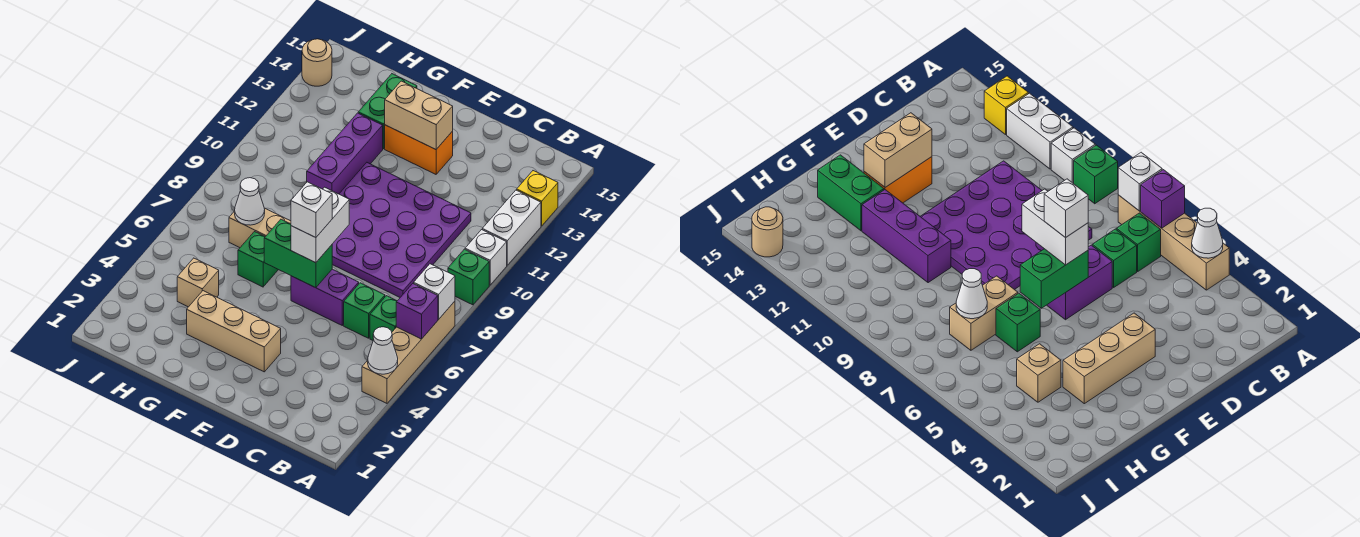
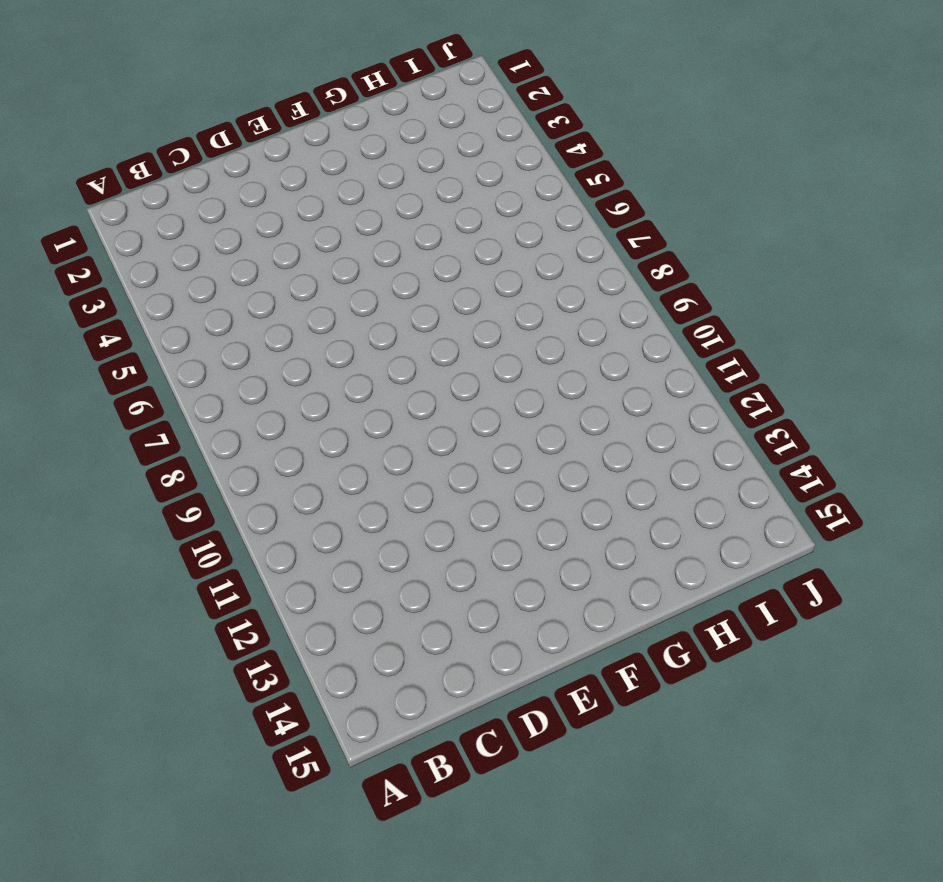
none -> tan 1x4 brick [362,301,455,403]
none -> green 1x1 brick [448,249,489,305]
none -> white 1x1 brick [465,230,507,285]

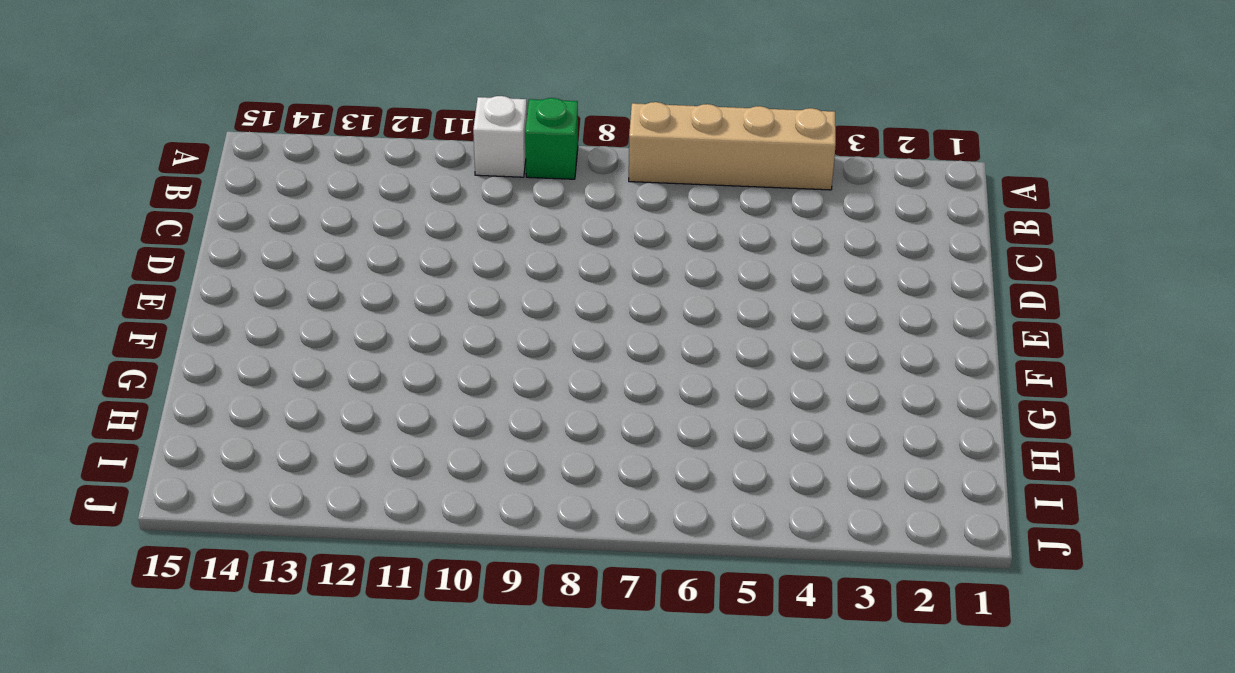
none -> white 1x2 brick [482,190,541,265]
none -> yellow 1x1 brick [517,171,558,226]
none -> green 1x1 brick [370,296,397,340]

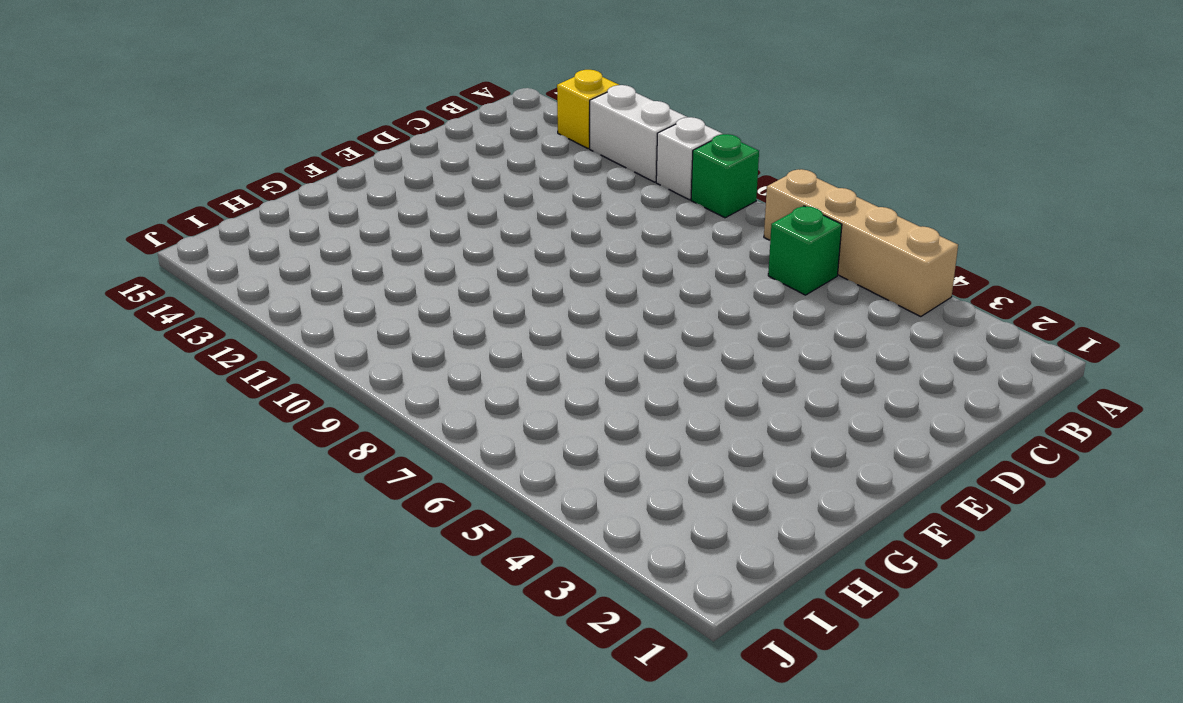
none -> green 1x1 brick [344,283,385,338]
none -> purple 4x4 plate [332,163,471,297]
none -> purple 1x2 brick [291,269,359,325]

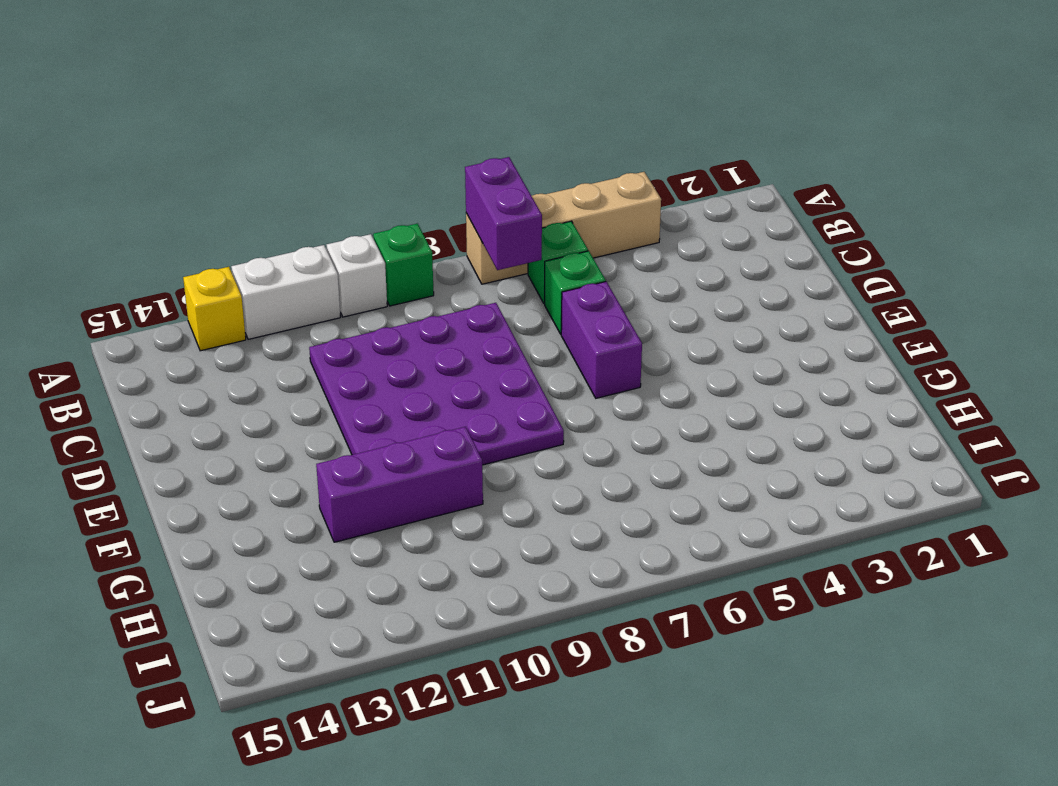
purple 1x2 brick [465,157,542,270] -> white 1x1 brick [414,264,455,319]
none -> tan 1x3 brick [187,291,281,372]
none -> orange 1x2 brick [385,125,453,174]
none -> green 1x1 brick [238,232,278,287]

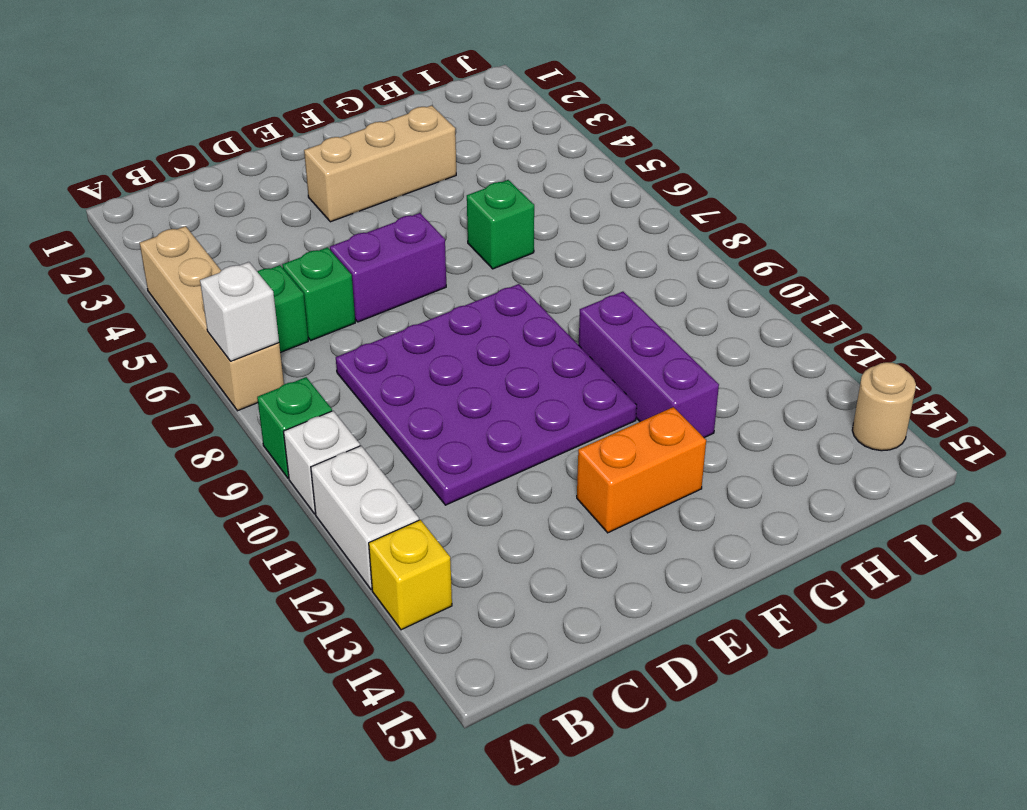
none -> tan 1x2 brick [229,208,291,248]
none -> green 1x2 brick [358,74,417,149]
none -> tan 1x1 brick [177,258,219,307]

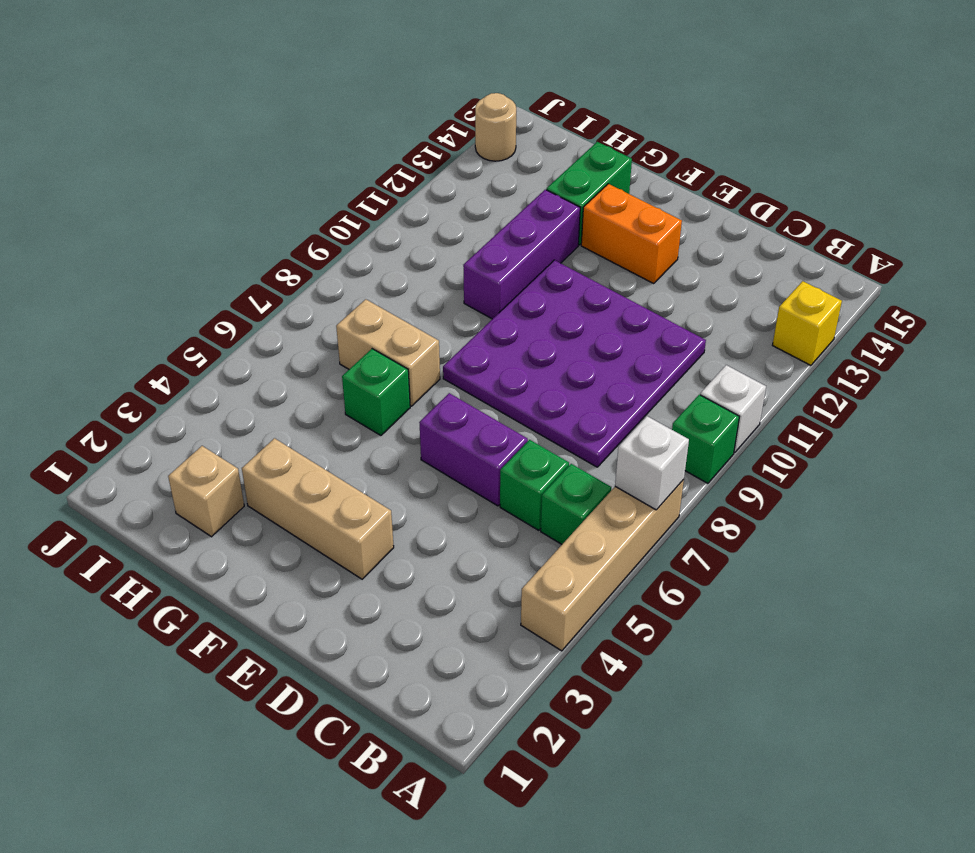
tan 1x1 brick [168,446,244,537] -> tan 1x1 brick moved to [177,258,219,307]
none -> white 1x2 brick [482,190,541,265]
none -> white 1x1 cone [368,327,398,374]
none -> purple 1x1 brick [396,284,438,339]

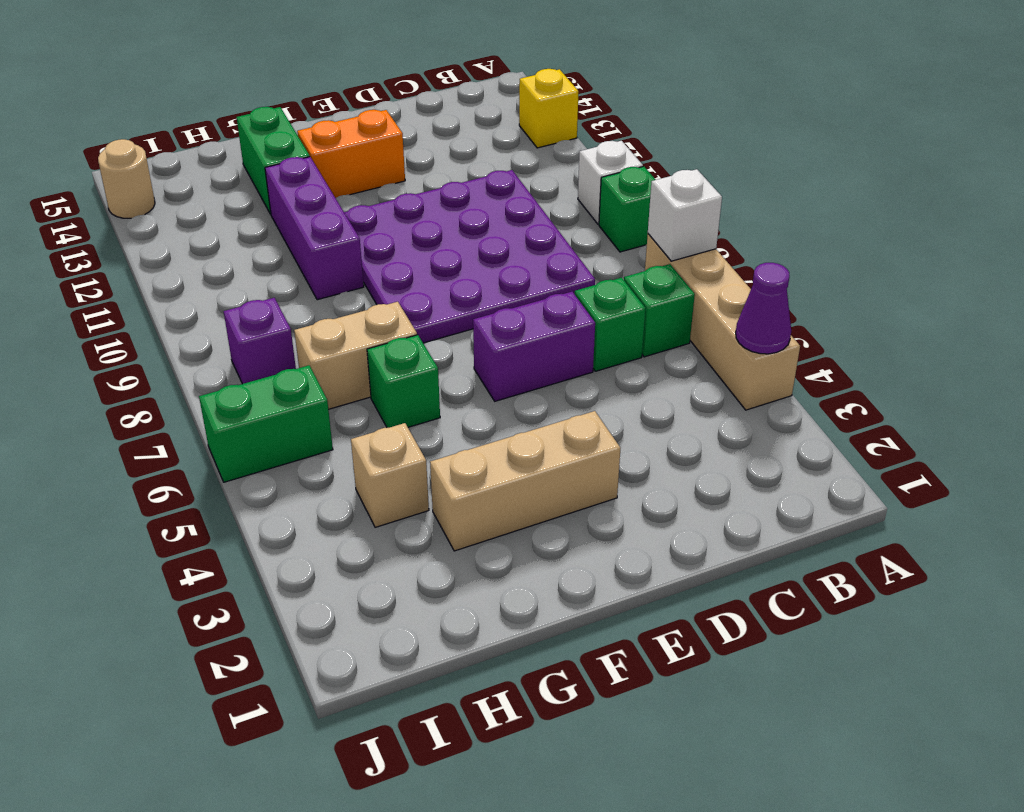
purple 1x1 cone [736,263,791,354] -> white 1x1 cone [368,327,398,374]
green 1x2 brick [199,365,333,482] -> green 1x2 brick moved to [264,219,332,288]
purple 1x1 brick [224,298,296,384] -> purple 1x1 brick moved to [396,284,438,339]
none -> white 1x2 brick [482,190,541,265]
none -> tan 1x2 brick [385,81,453,149]
none -> white 1x1 cone [235,178,265,225]

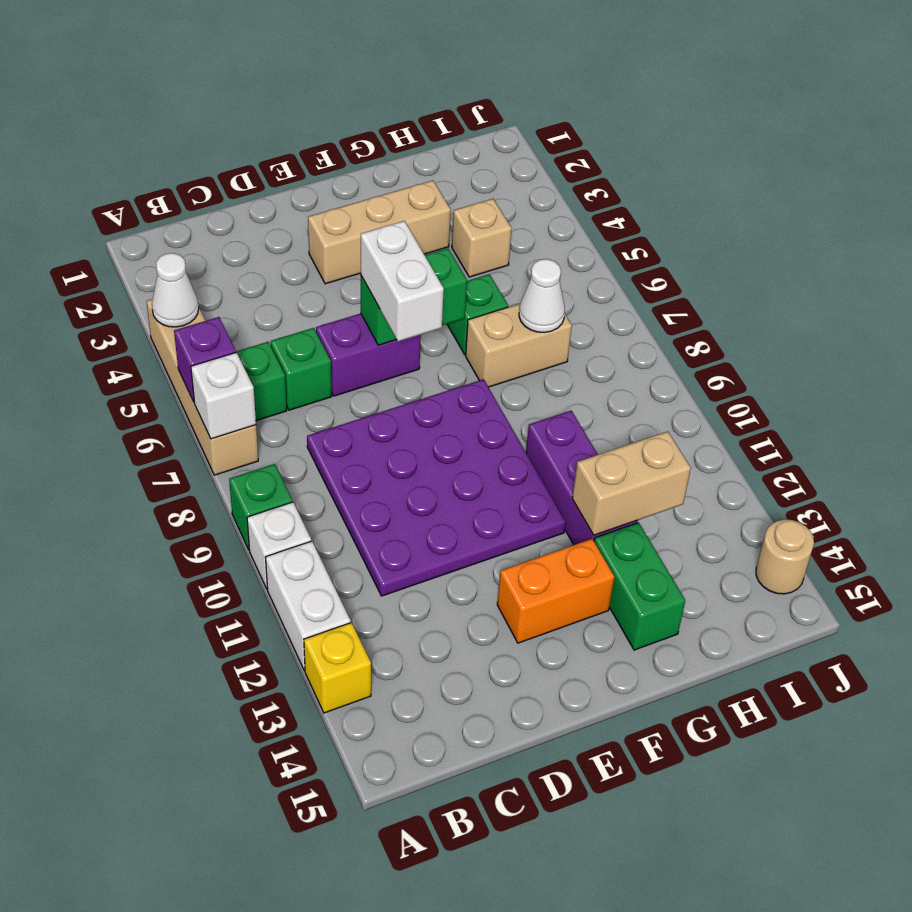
tan 1x2 brick [572,431,691,535] -> tan 1x2 brick moved to [385,81,453,149]
none -> white 1x1 brick [291,182,332,238]

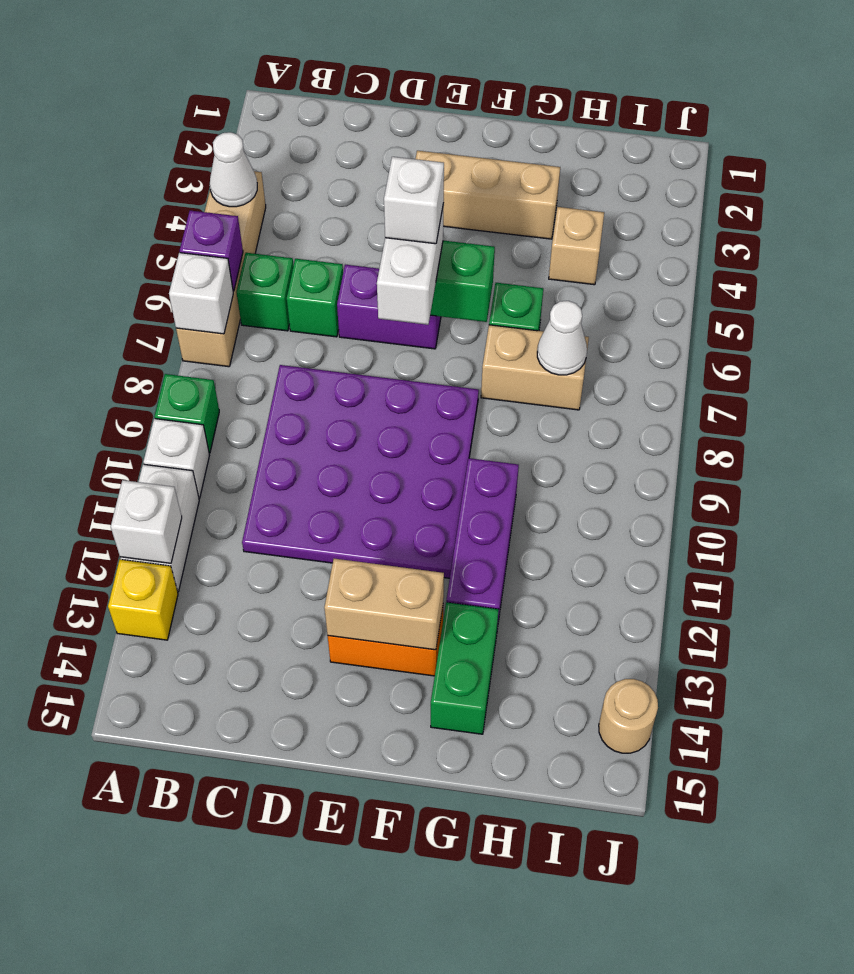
white 1x1 brick [111,480,182,563] -> none

